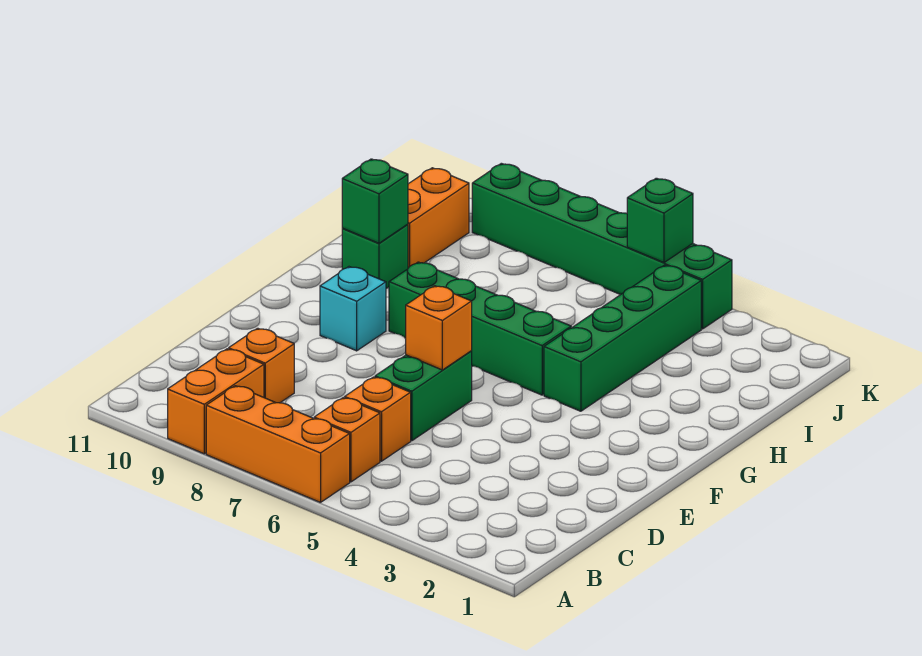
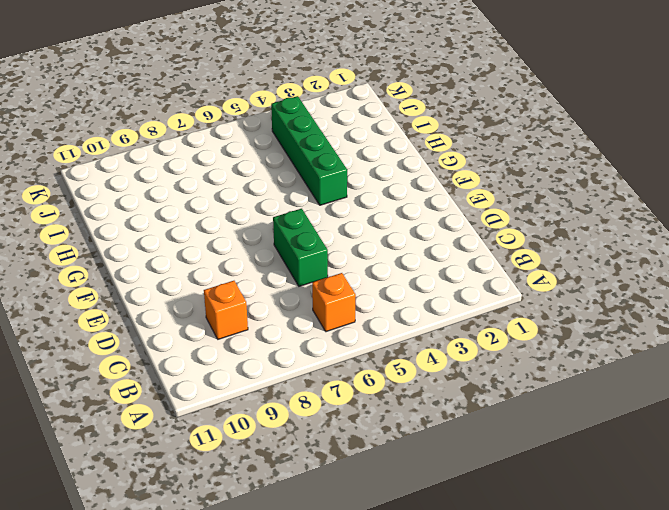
none -> orange 1x3 brick [206,386,350,503]
none -> orange 1x2 brick [168,349,264,454]
none -> orange 1x1 brick [345,377,411,461]

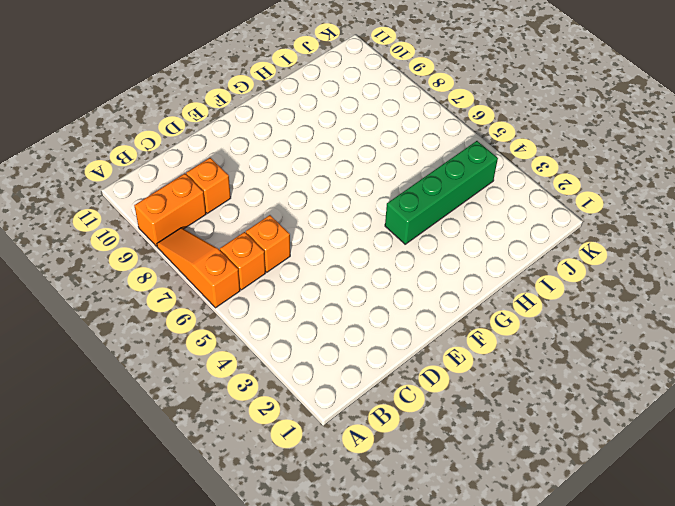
orange 1x3 slope [157,228,240,308] -> orange 1x3 brick [206,386,350,503]
none -> green 1x2 brick [375,351,472,441]
none -> cyan 1x1 brick [320,267,386,351]
none -> green 1x4 brick [389,262,571,395]

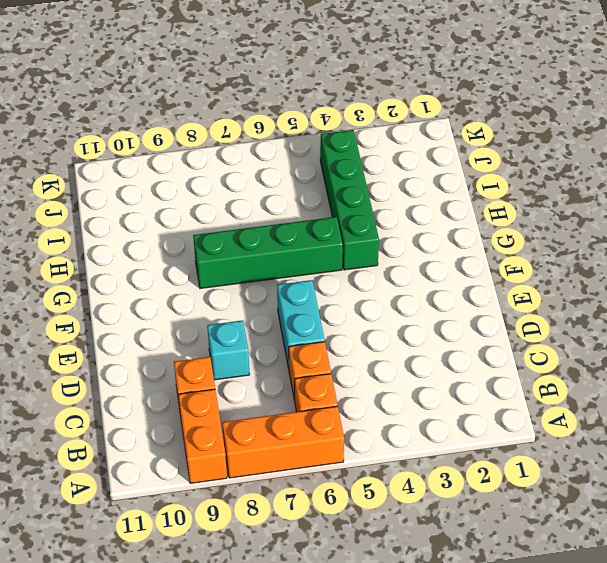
cyan 1x2 brick [277,280,325,368] -> green 1x2 brick [375,351,472,441]
cyan 1x1 brick [207,320,250,380] -> cyan 1x1 brick moved to [320,267,386,351]
none -> green 1x1 brick [342,224,408,289]
none -> orange 1x2 brick [408,168,469,268]
none -> green 1x6 brick [472,163,732,329]

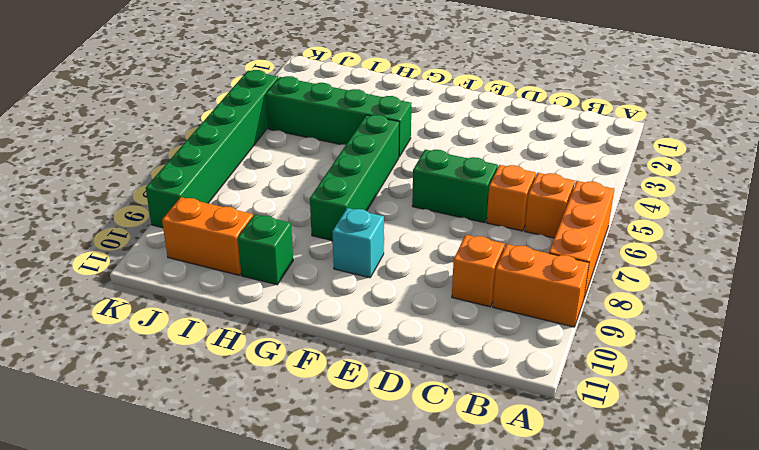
none -> orange 1x1 brick [406,286,472,370]
none -> green 1x1 brick [342,159,408,243]
none -> green 1x1 brick [627,178,693,263]

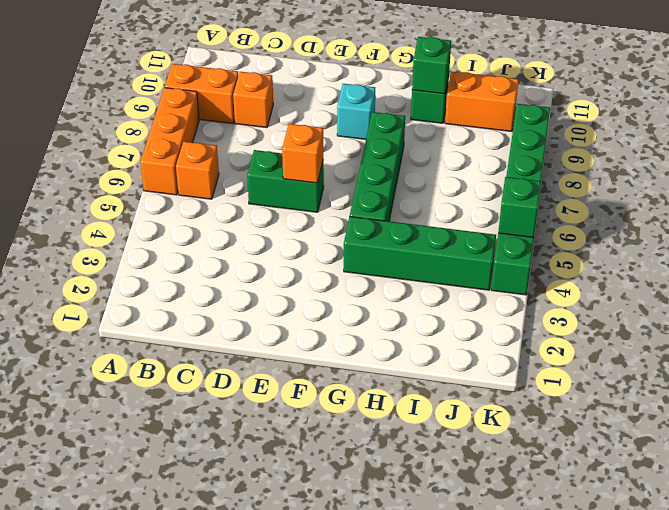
none -> orange 1x1 brick [345,377,411,461]

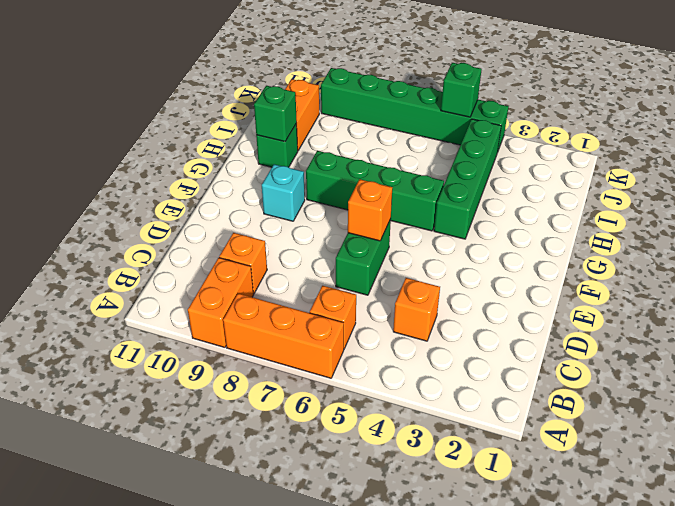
orange 1x1 brick [393,278,440,341] -> orange 1x1 brick moved to [345,377,411,461]

